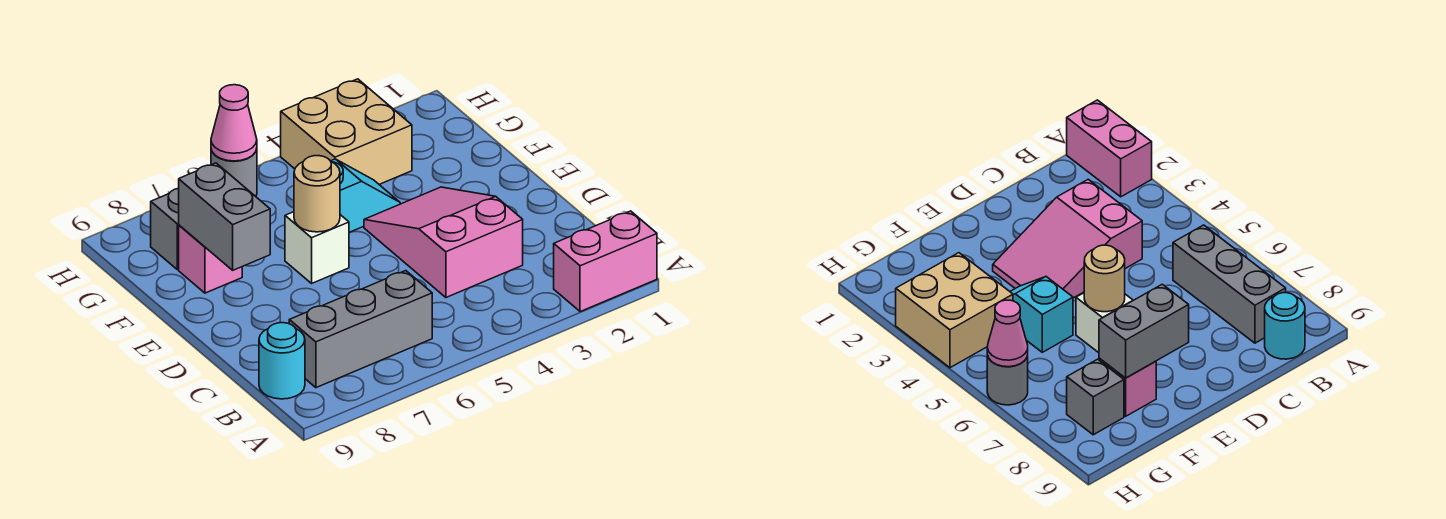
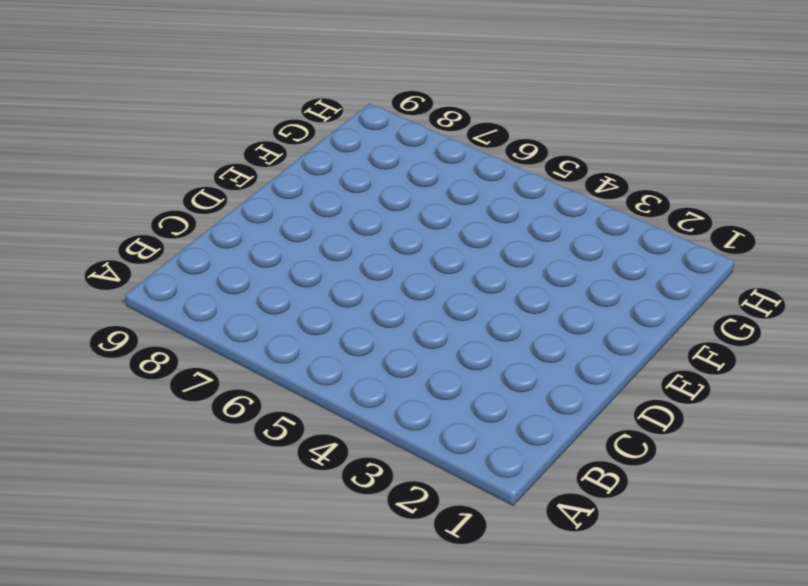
none -> pink 1x2 brick [554,211,657,312]
none -> grey 1x3 brick [289,271,432,388]
none -> cyan 1x1 round brick [259,323,305,399]

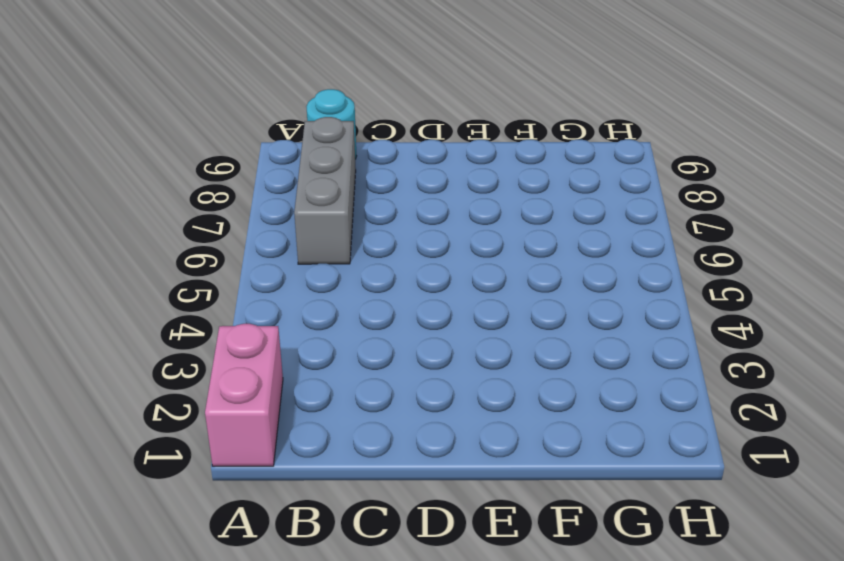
none -> pink 2x3 slope [364,187,523,297]
none -> white 1x1 brick [285,212,349,283]
none -> cyan 1x2 slope [331,159,400,233]

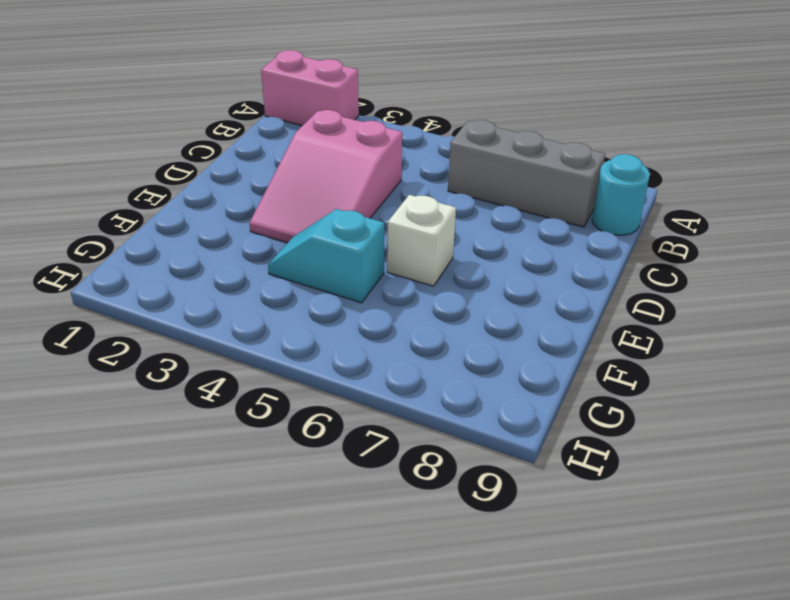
none -> pink 1x1 brick [179,225,242,293]
none -> tan 2x2 brick [281,79,412,184]
none -> grey 1x1 brick [151,188,179,269]

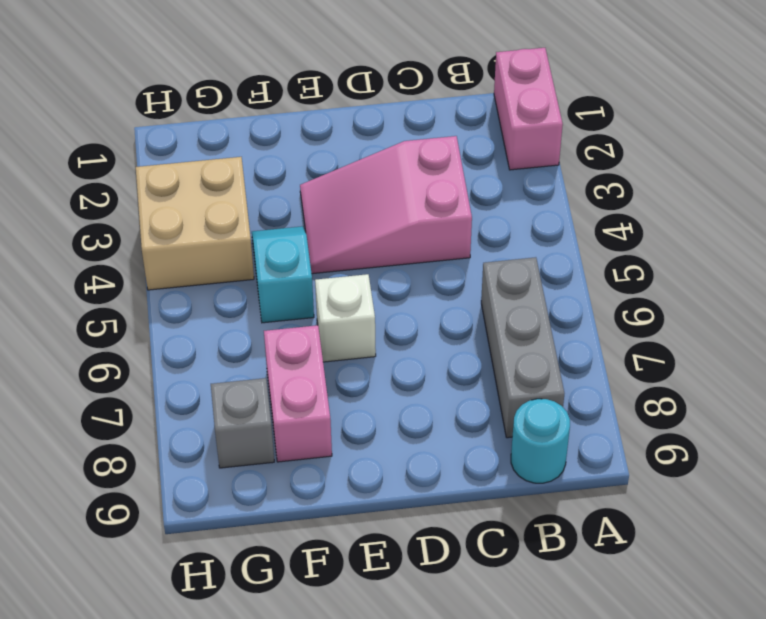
pink 1x2 brick [264,325,332,462] -> pink 1x1 brick [179,225,242,293]
none -> grey 1x1 round brick [211,149,257,196]
none -> tan 1x1 round brick [294,156,340,232]
none -> grey 1x2 brick [179,163,270,270]

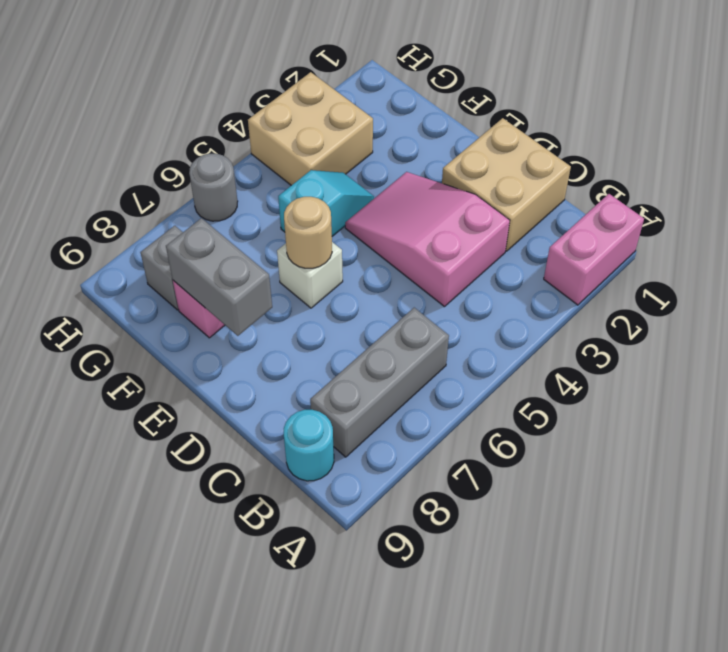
tan 2x2 brick [442,118,571,251] -> none
none -> pink 1x1 cone [211,85,257,161]

